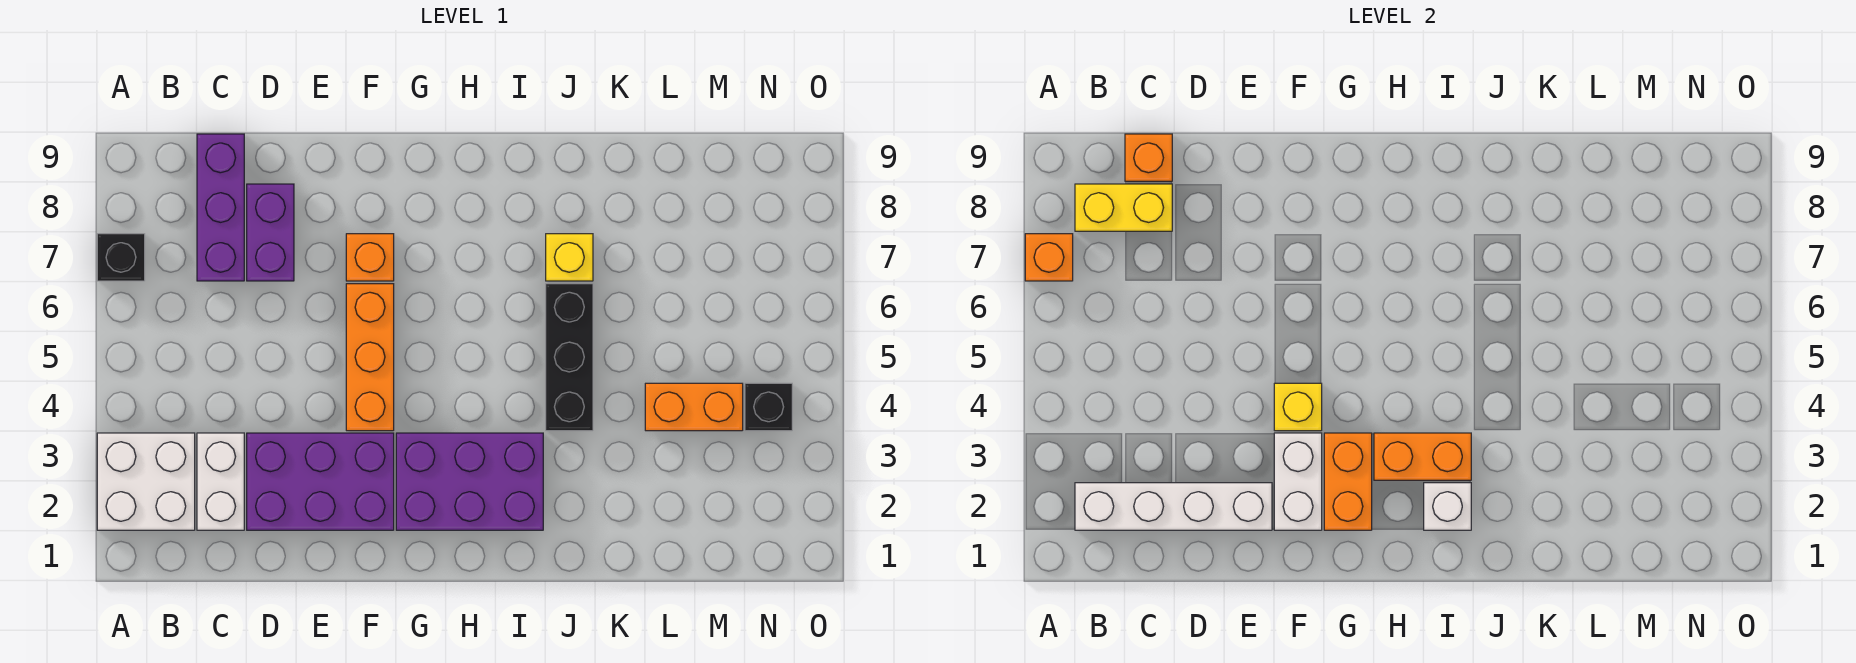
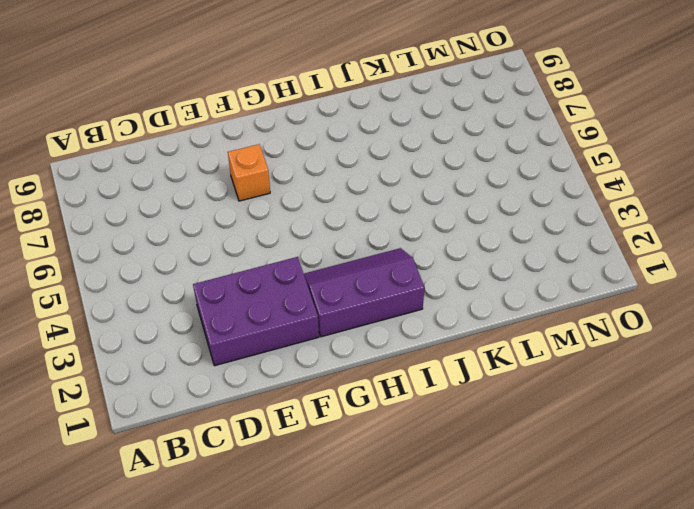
purple 2x3 slope [304,248,425,337] -> purple 2x3 brick [396,433,543,530]
none -> white 2x2 brick [97,433,195,530]
none -> black 1x1 brick [97,234,145,281]
none -> white 1x2 brick [197,433,244,530]

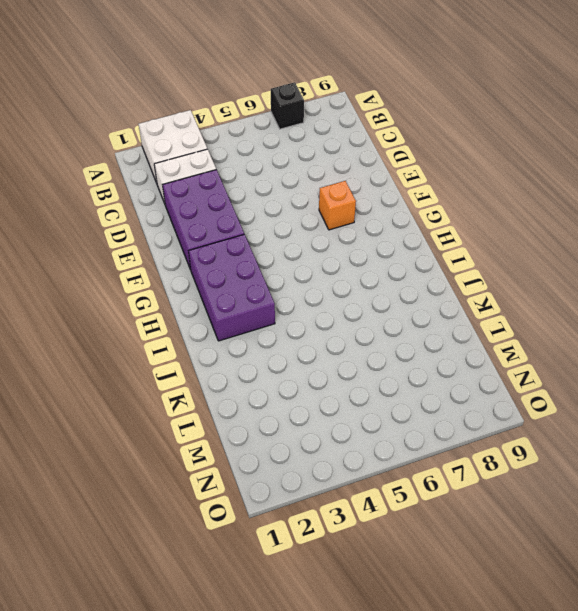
none -> purple 1x3 brick [197,134,244,281]
none -> purple 1x2 brick [247,184,294,281]
none -> orange 1x3 brick [346,284,394,431]

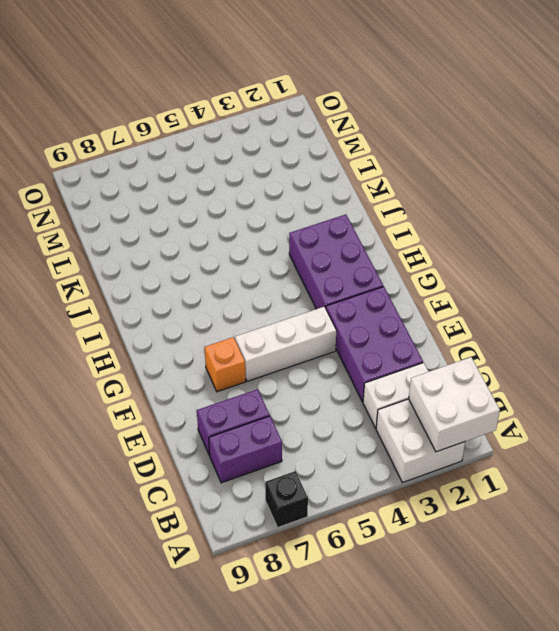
white 2x2 brick [409,357,500,452] -> white 1x4 brick [1075,483,1272,530]
purple 1x2 brick [209,416,282,483] -> purple 1x3 brick [197,134,244,281]
white 1x3 brick [235,307,336,381] -> orange 1x3 brick [346,284,394,431]
none -> black 1x3 brick [546,284,593,431]
none -> yellow 1x1 brick [546,234,593,281]
none -> orange 1x2 brick [645,383,743,431]

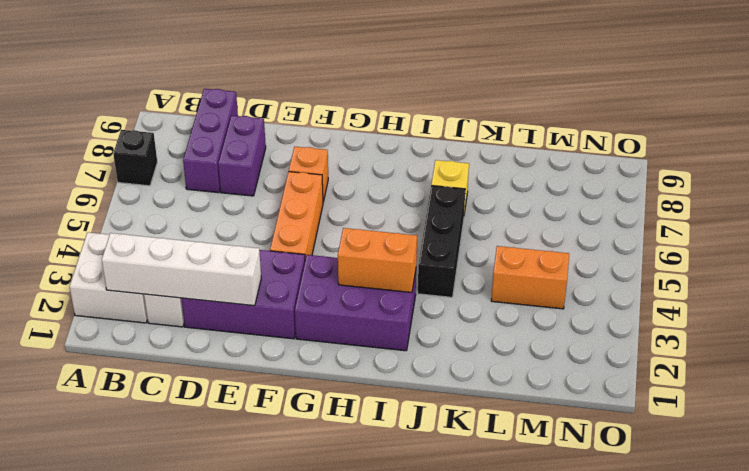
none -> black 1x1 brick [745,383,792,431]
none -> orange 1x1 brick [1025,234,1073,281]
none -> yellow 1x2 brick [1075,184,1172,231]

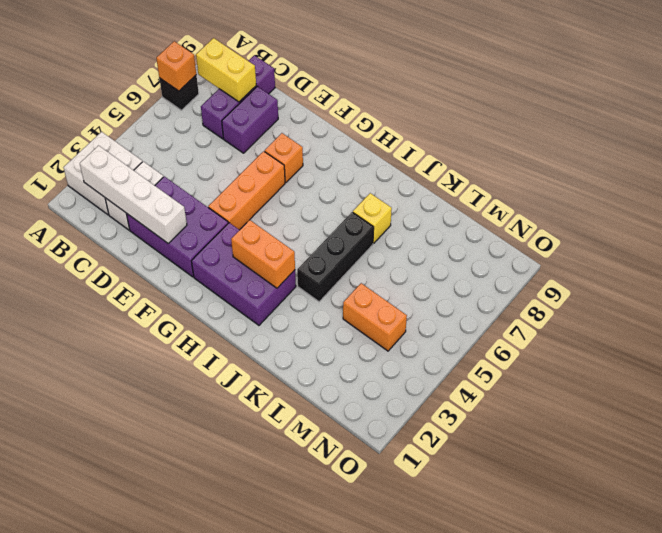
none -> black 1x1 brick [745,383,792,431]
none -> orange 1x1 brick [1125,134,1172,181]
none -> white 1x2 brick [1274,433,1322,530]

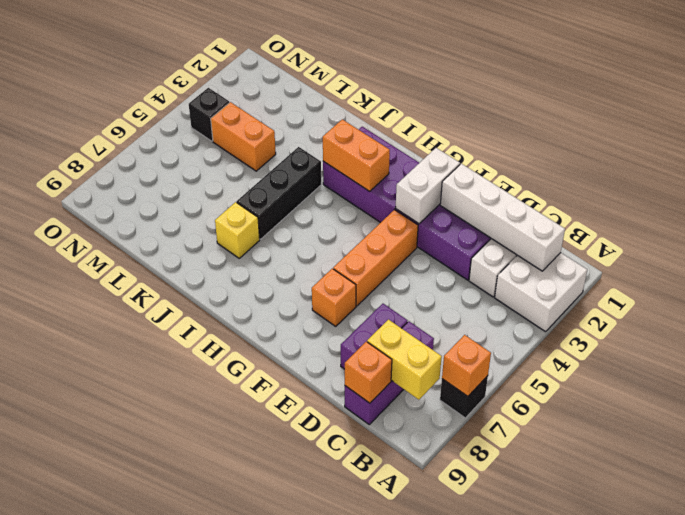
none -> yellow 1x1 brick [1274,383,1322,431]
none -> orange 1x2 brick [1324,433,1372,530]
none -> white 1x1 brick [1424,483,1471,530]

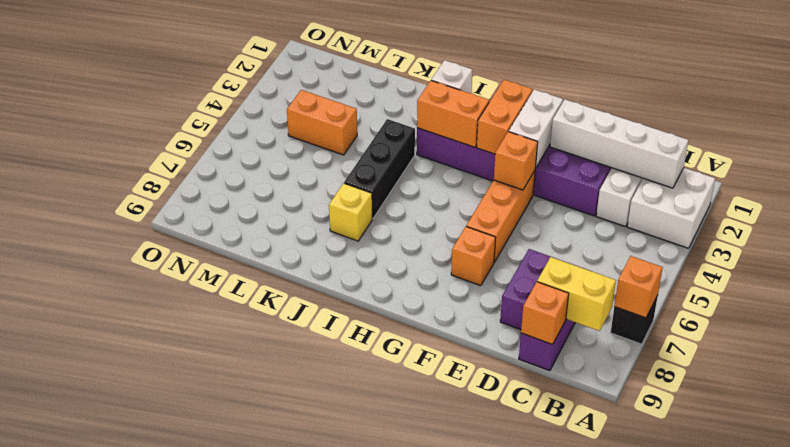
orange 1x1 brick [494,132,538,190] -> yellow 1x1 brick [1274,383,1322,431]
none -> black 1x1 brick [745,383,792,431]

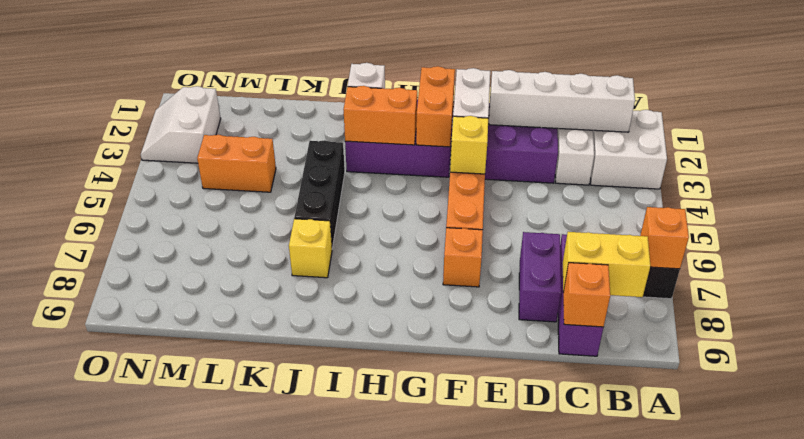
white 2x2 slope [141,86,221,163] -> none
none -> black 1x1 brick [745,383,792,431]

